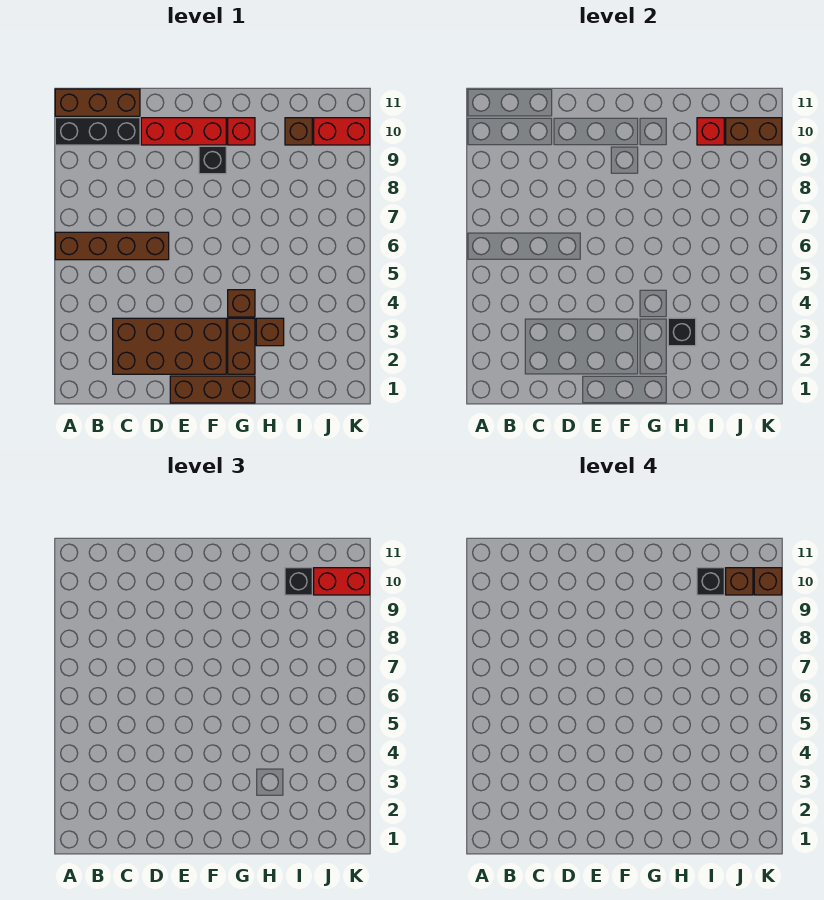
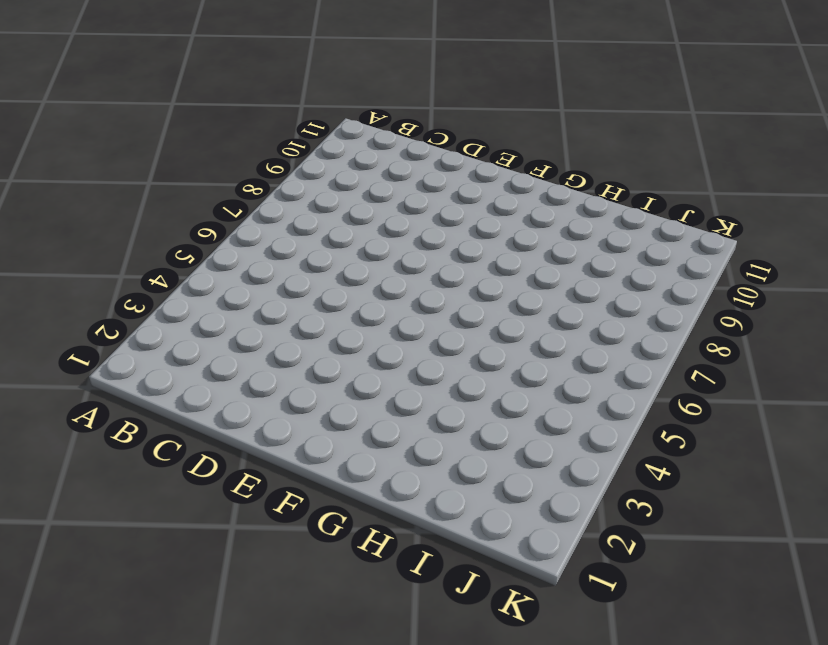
none -> brown 1x4 brick [55,232,169,260]
none -> black 1x3 brick [55,118,140,145]
none -> brown 1x3 brick [55,89,140,116]

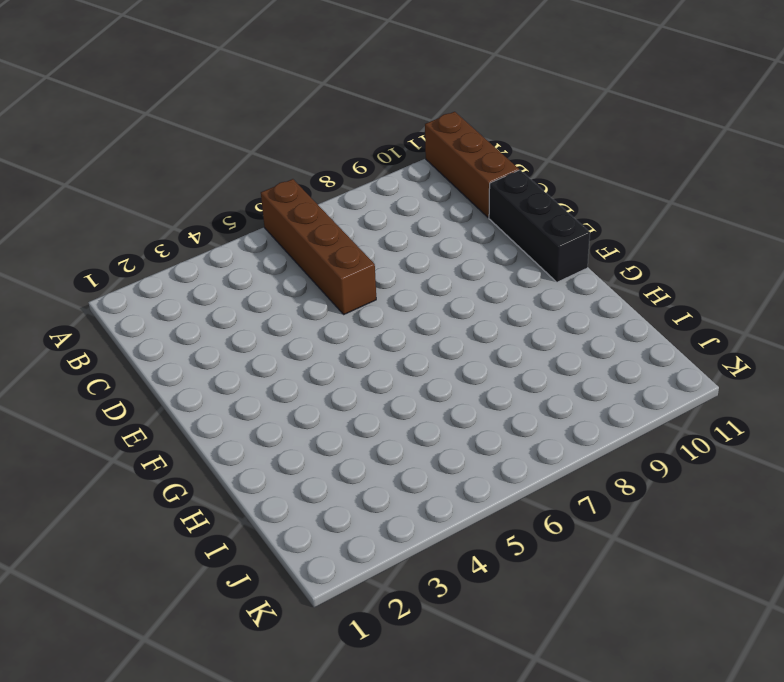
black 1x3 brick [489,170,590,282] -> black 1x3 brick moved to [55,118,140,145]
none -> brown 2x4 brick [113,318,226,374]
none -> red 1x3 brick [141,118,226,145]
none -> brown 1x3 brick [170,376,255,403]

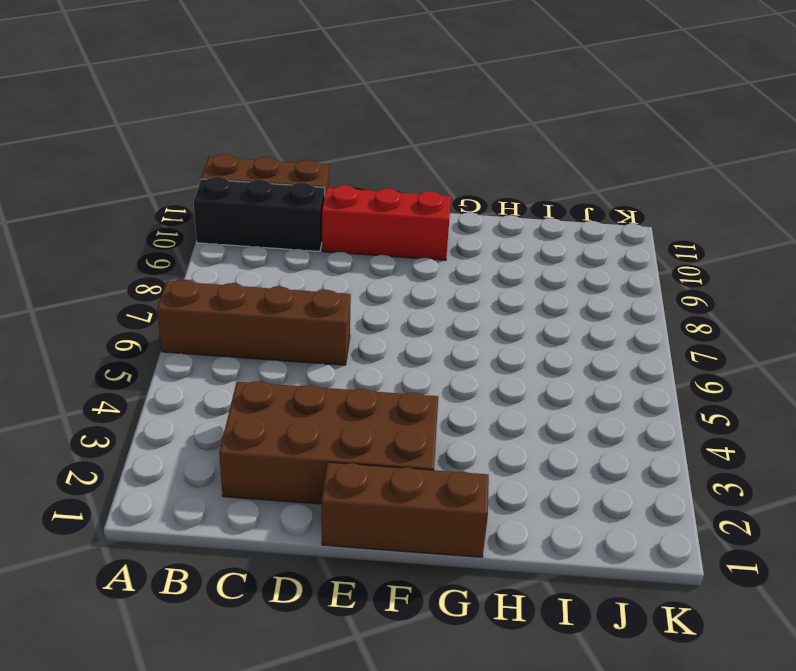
none -> black 1x1 brick [199,146,226,174]
none -> brown 1x2 brick [228,318,255,374]
none -> brown 1x1 brick [228,290,255,317]

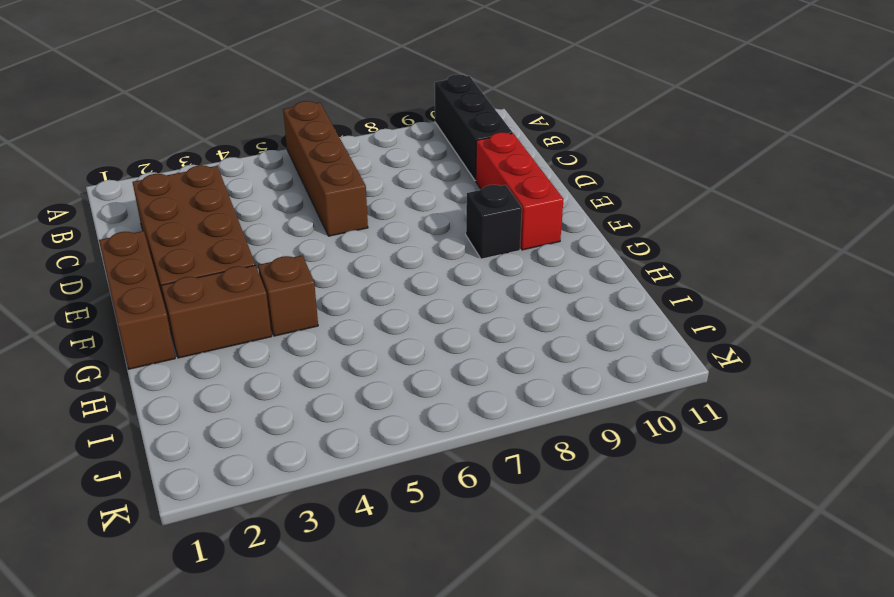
none -> brown 1x3 brick [55,89,140,116]
none -> red 1x1 brick [228,118,255,145]
none -> brown 1x1 brick [256,318,284,346]

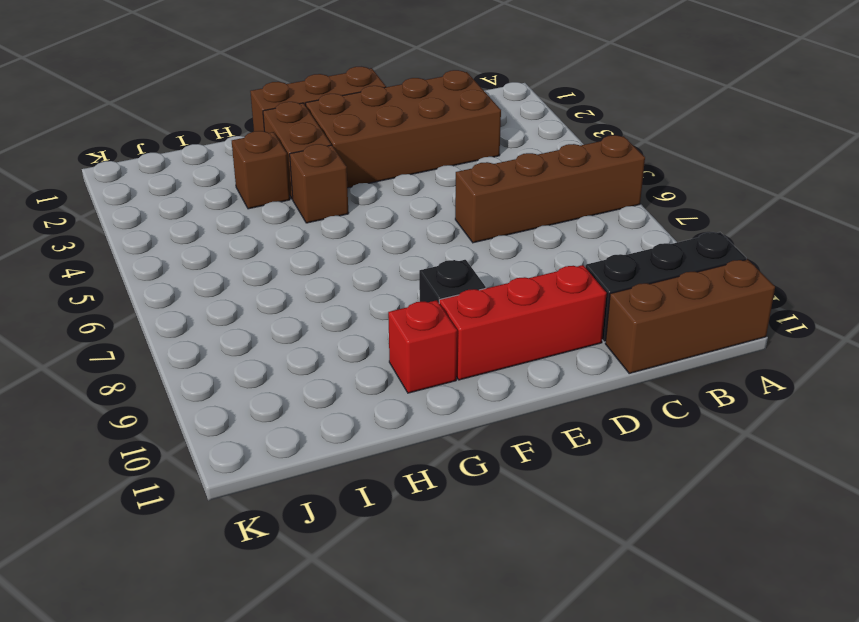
none -> brown 1x1 brick [285,118,312,145]
none -> red 1x2 brick [314,118,370,145]
none -> black 1x1 brick [668,318,696,346]

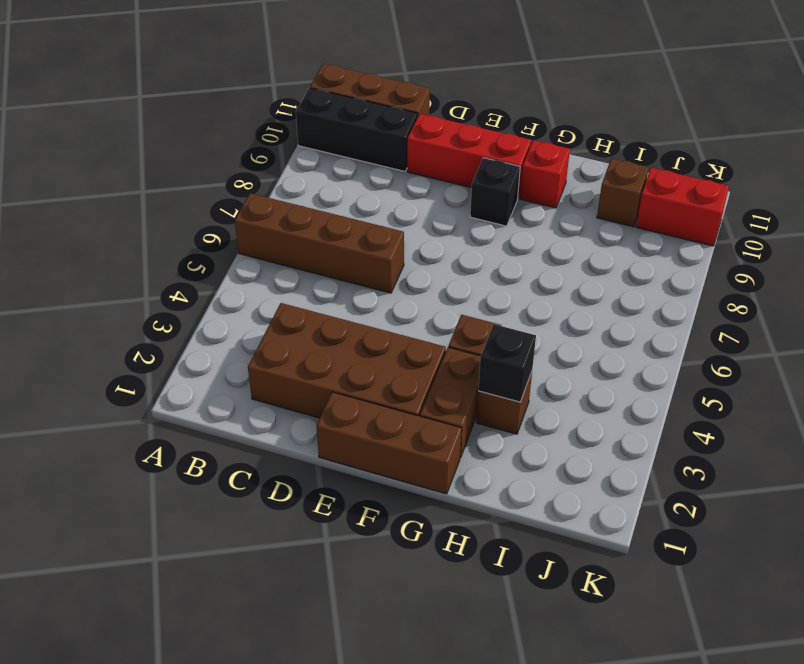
none -> red 1x1 brick [697,118,724,145]
none -> brown 1x2 brick [726,118,782,145]
none -> black 1x1 brick [285,568,312,595]

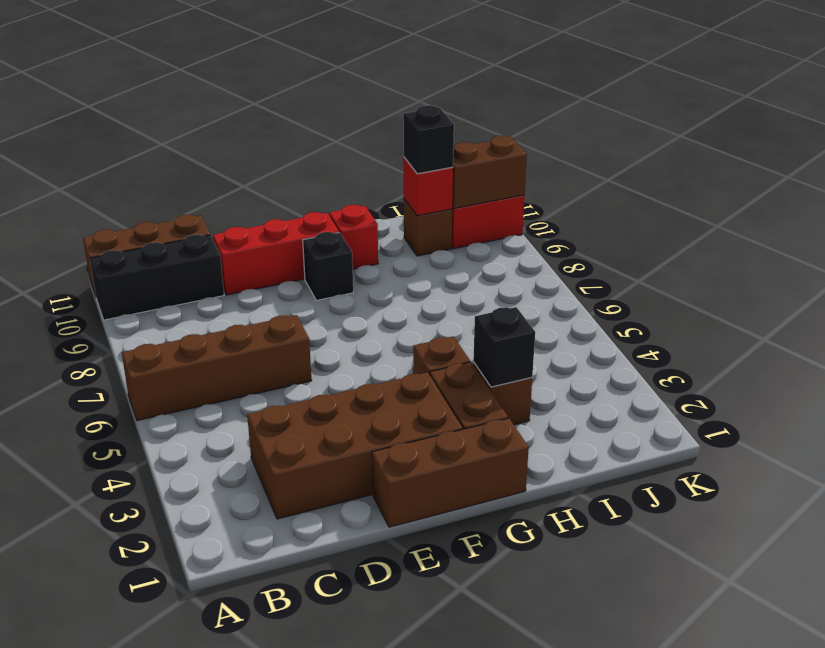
none -> red 1x2 brick [314,568,370,595]
none -> black 1x1 brick [697,568,724,595]
none -> brown 1x1 brick [726,568,753,595]

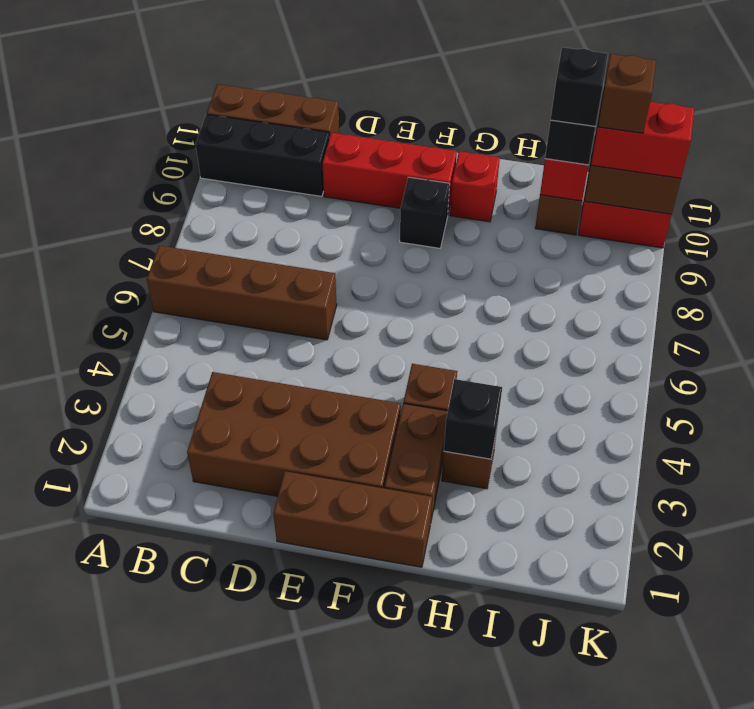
none -> brown 1x1 brick [754,568,782,595]

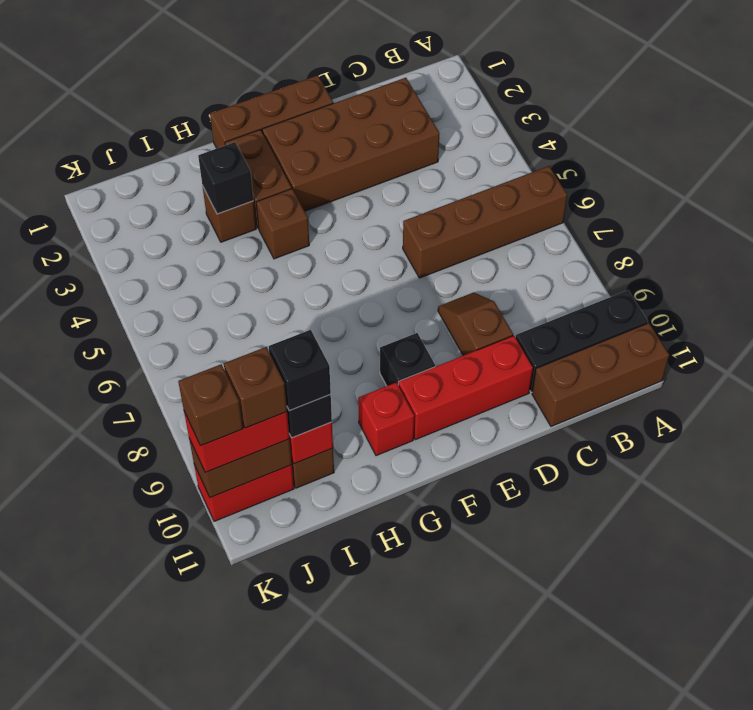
brown 1x2 slope [438,293,513,356] -> none

